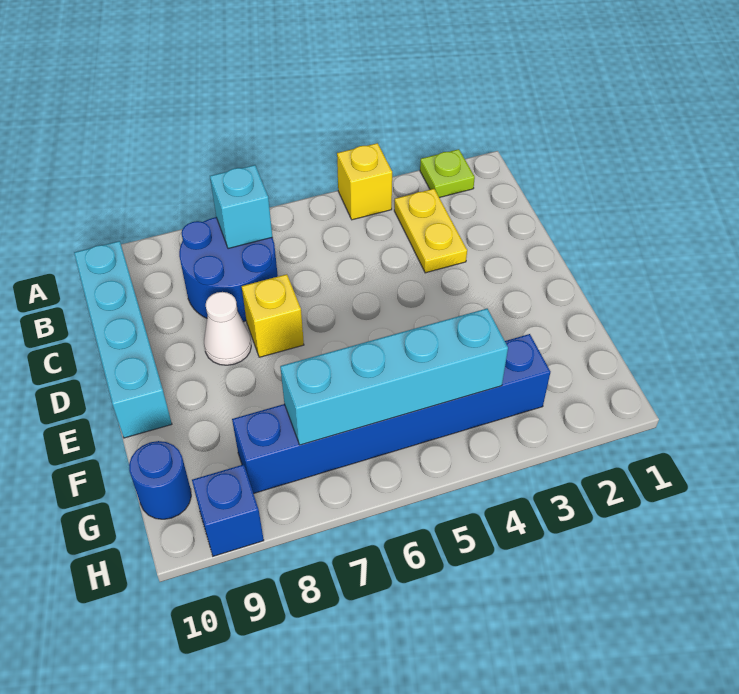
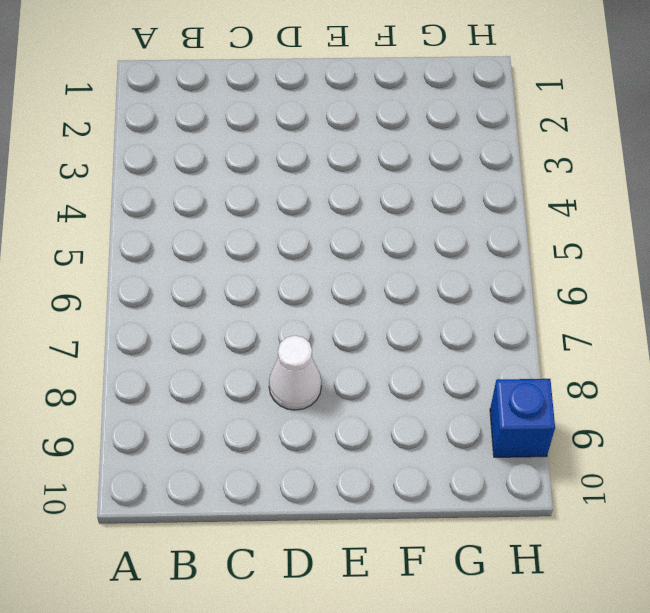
none -> lime 1x1 plate [420,149,475,198]
none -> yellow 1x1 brick [337,143,392,220]
none -> yellow 1x2 plate [394,189,467,273]

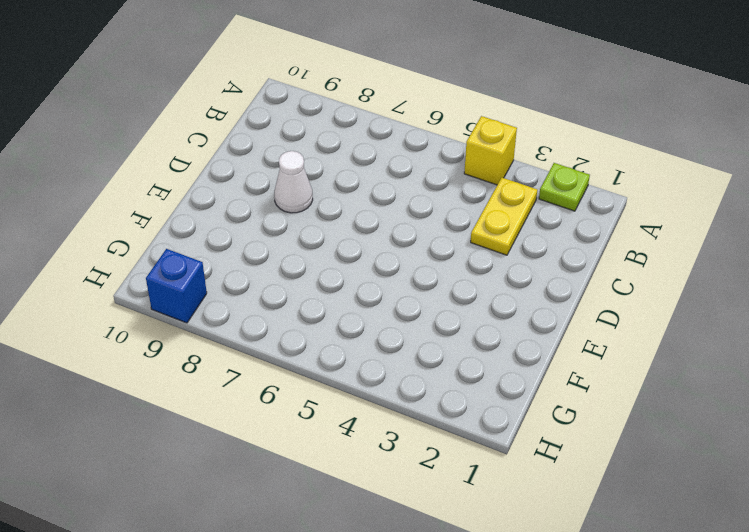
none -> blue 2x2 round brick [179,217,278,322]
none -> cyan 1x4 brick [74,241,172,438]
none -> yellow 1x1 brick [242,274,304,357]

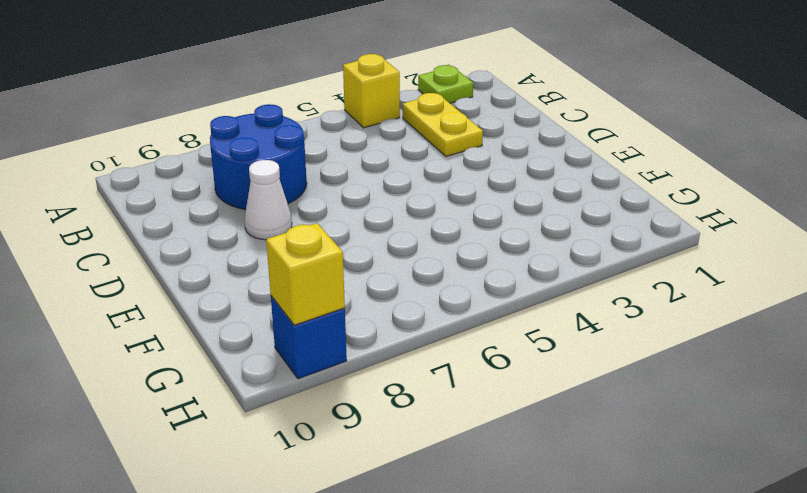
yellow 1x1 brick [266,223,345,325] -> yellow 1x1 brick moved to [242,274,304,357]
none -> cyan 1x4 brick [74,241,172,438]
none -> blue 1x6 brick [232,334,551,493]
none -> blue 1x1 round brick [129,441,191,519]

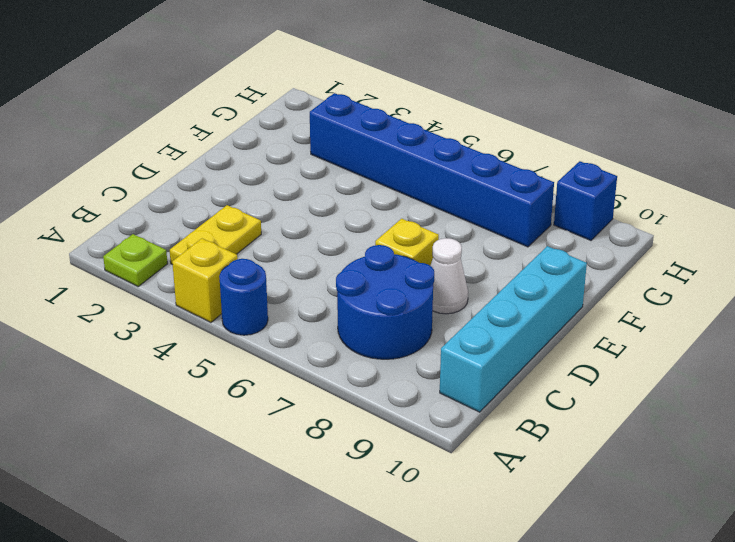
blue 1x1 round brick [219,259,268,335] -> blue 1x1 round brick moved to [129,441,191,519]
none -> cyan 1x1 brick [210,165,272,249]
none -> cyan 1x4 brick [280,309,508,445]

